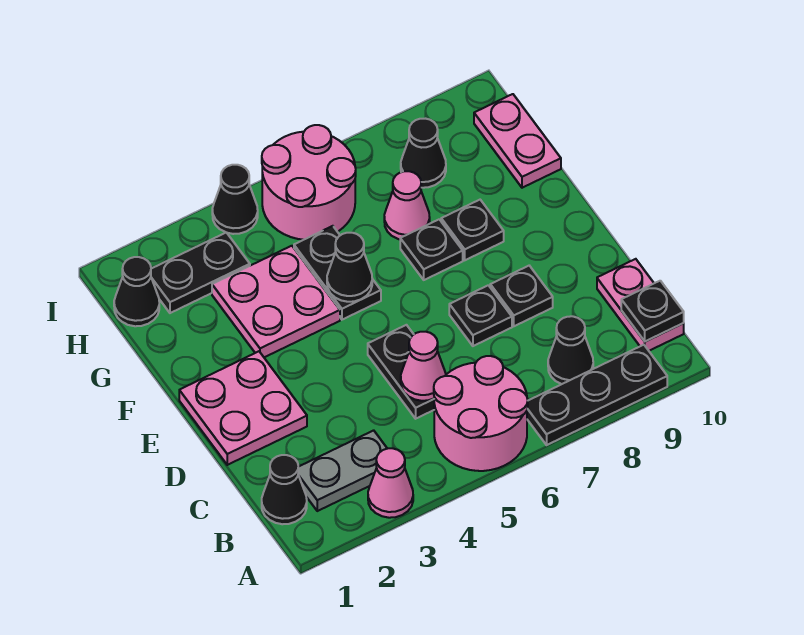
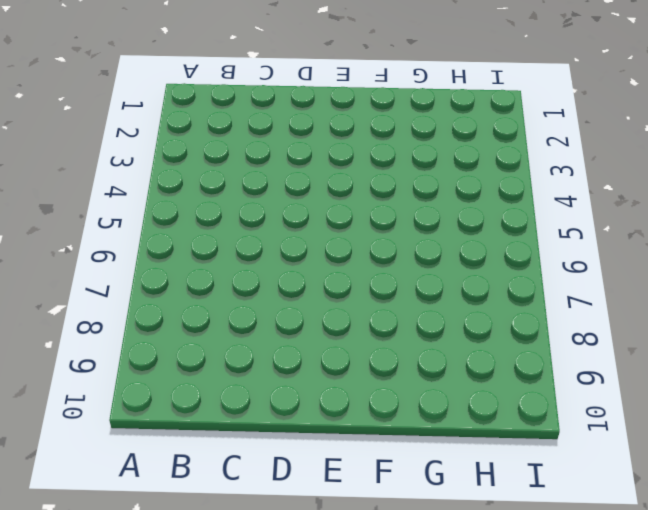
none -> pink 1x1 cone [368,448,413,518]
none -> pink 2x2 round brick [434,356,528,471]
none -> black 1x3 plate [527,345,667,445]

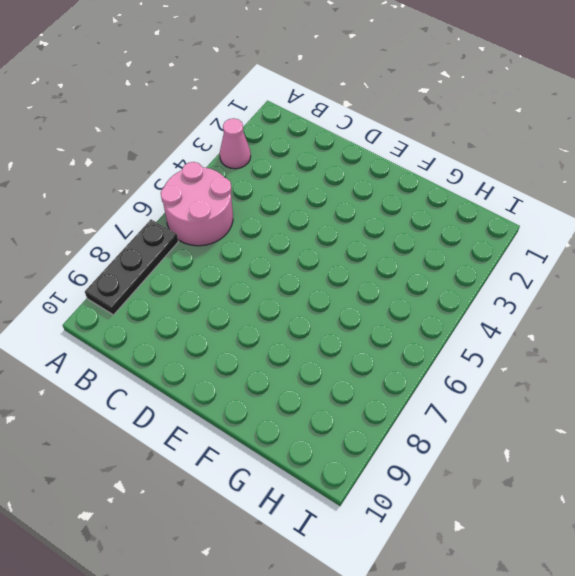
none -> black 1x1 cone [262,455,307,524]
none -> grey 1x2 plate [298,430,387,511]
none -> black 1x1 cone [548,316,593,384]

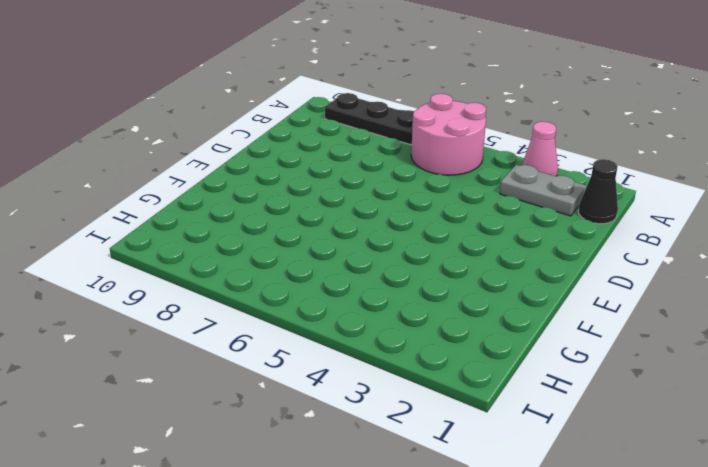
none -> black 1x1 cone [548,316,593,384]
none -> pink 1x2 plate [597,259,684,351]
none -> black 1x2 plate [368,325,434,419]

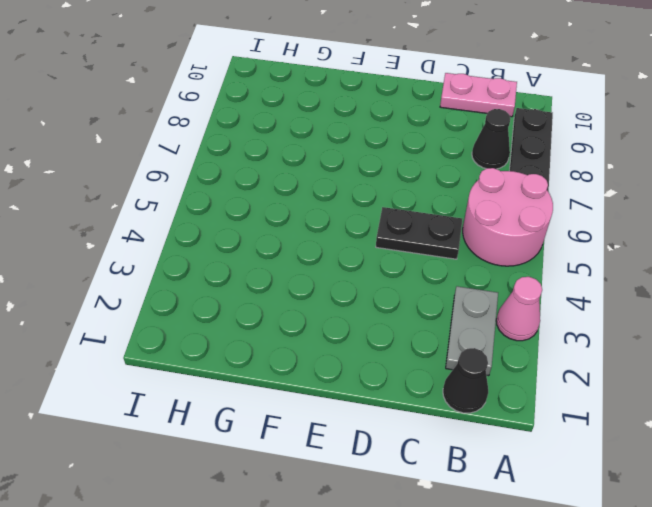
none -> pink 2x2 plate [179,351,307,465]
none -> black 1x1 plate [449,285,512,346]
none -> black 1x1 plate [490,266,553,326]

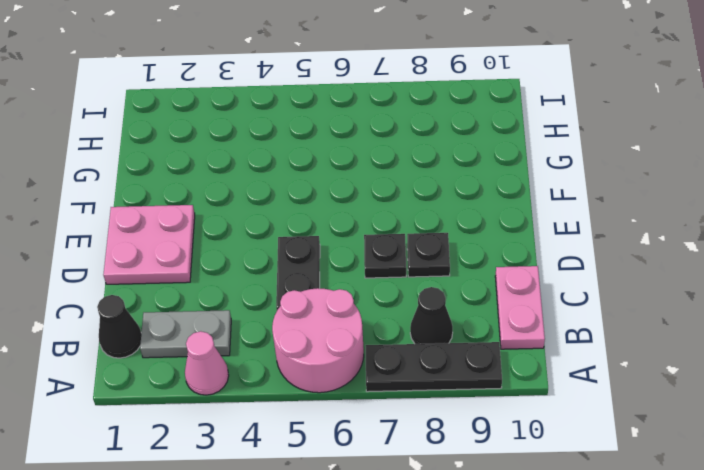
none -> pink 2x2 plate [212,246,340,357]
none -> black 1x2 plate [294,226,381,320]
none -> black 1x1 plate [400,219,463,280]

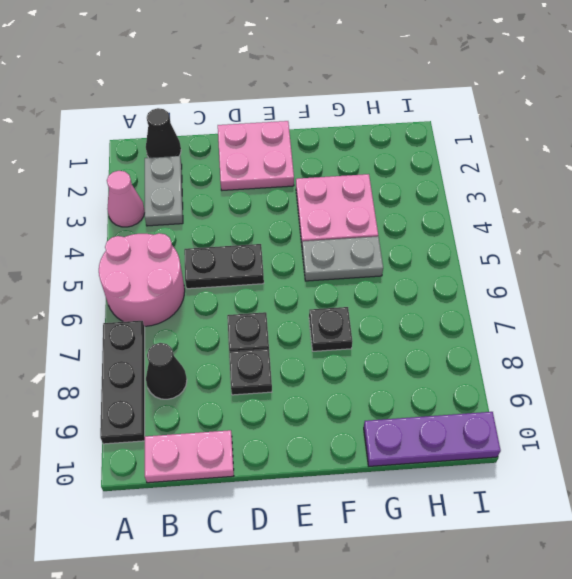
grey 1x2 plate [302,236,383,281] -> black 1x2 plate [294,226,381,320]
purple 1x3 plate [364,412,501,466] -> pink 1x2 plate [474,94,561,188]
none -> black 1x1 plate [441,200,504,260]
none -> pink 1x1 cone [384,171,430,239]
none -> black 1x1 cone [114,257,159,326]

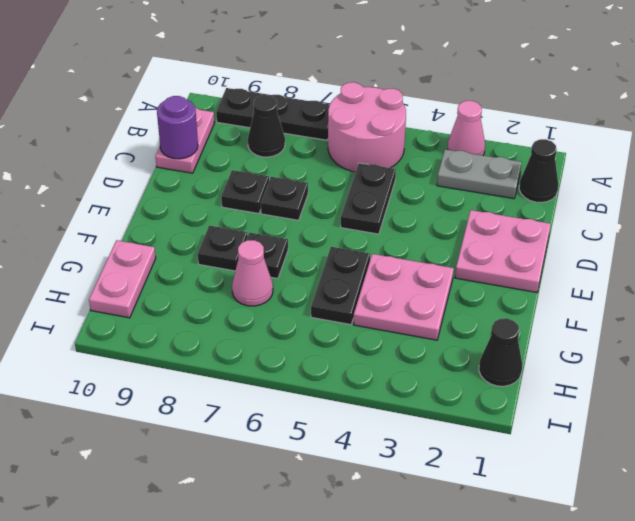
purple 1x1 round brick [157,96,198,159] -> none
none -> black 1x2 plate [151,232,250,313]
none -> pink 2x2 round brick [262,125,356,240]
none -> black 1x1 cone [401,118,446,188]

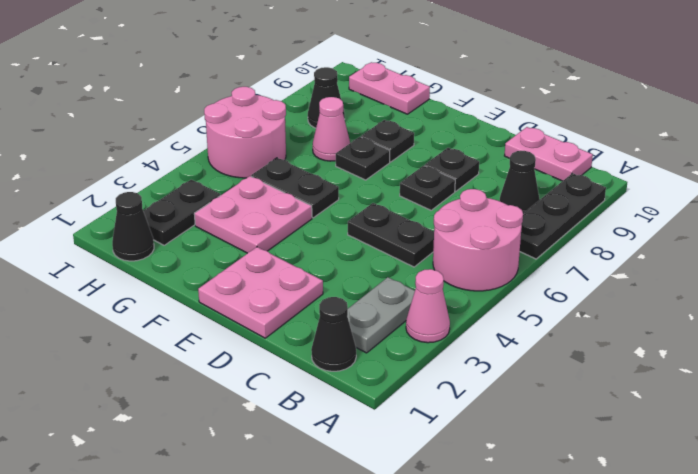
none -> black 1x1 cone [212,165,258,234]
none -> black 1x1 plate [621,281,684,341]
none -> pink 1x1 cone [401,332,446,401]

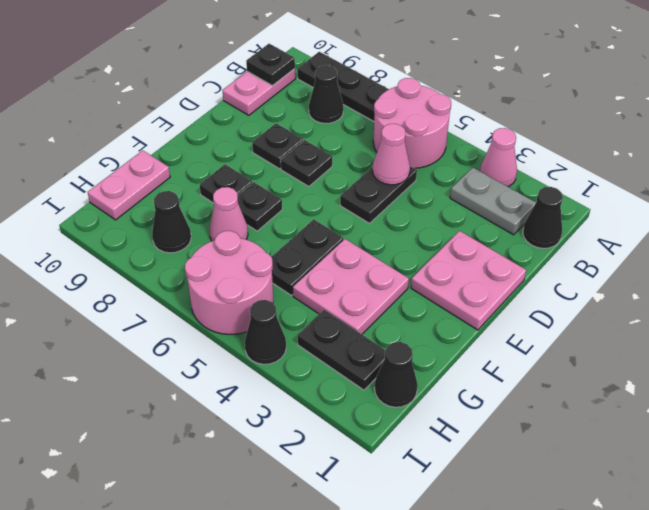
none -> black 1x1 cone [327,233,372,302]

